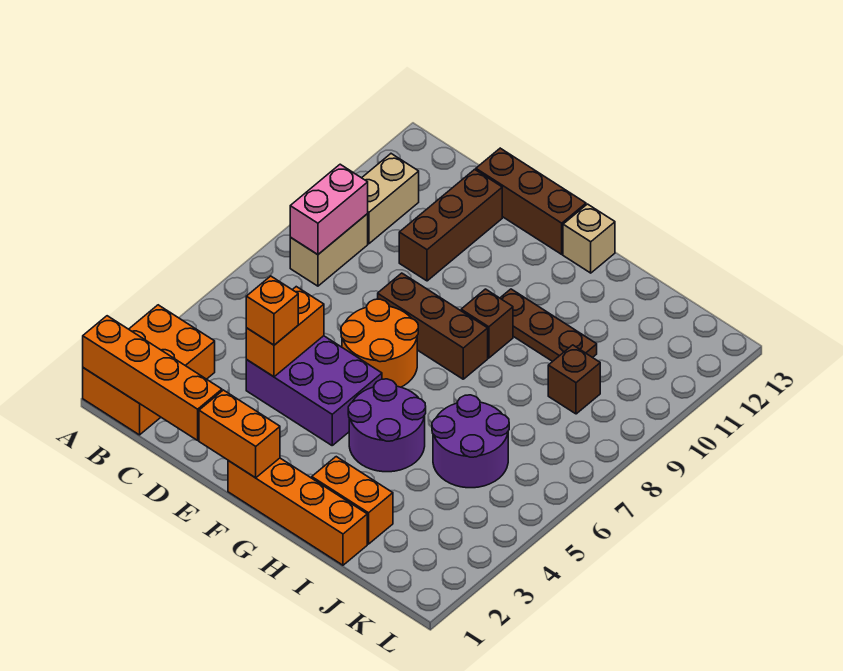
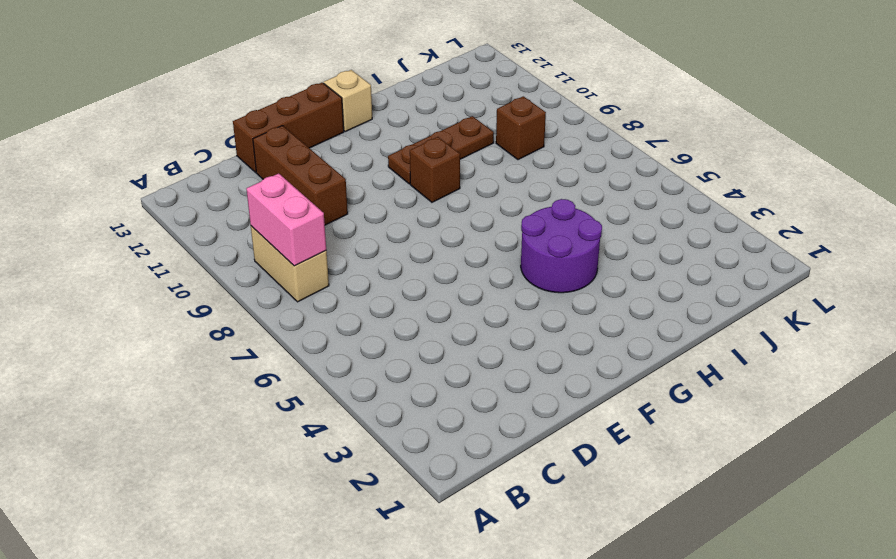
none -> orange 2x3 brick [83,305,215,435]
none -> tan 1x2 brick [362,154,419,244]
none -> purple 2x3 brick [246,336,382,445]

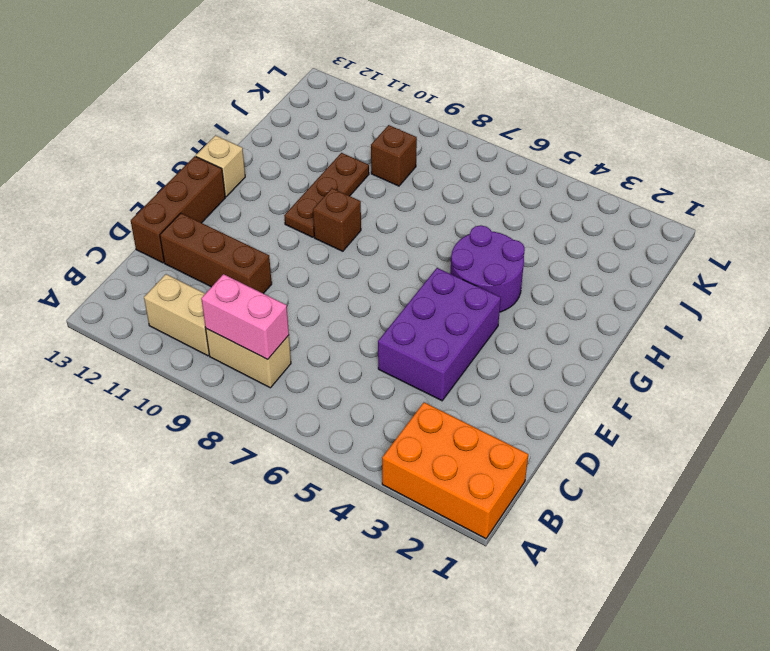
none -> orange 2x2 round brick [341,299,418,387]
none -> brown 1x3 brick [378,273,488,379]
none -> orange 1x4 brick [228,458,367,565]

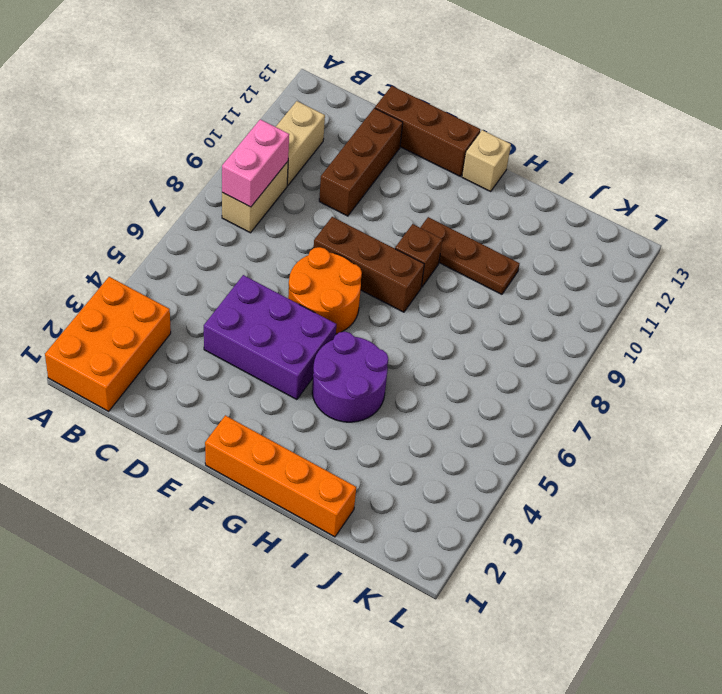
none -> orange 1x2 brick [312,457,393,544]
none -> purple 2x2 round brick [432,395,509,488]
none -> brown 1x1 brick [548,345,600,414]

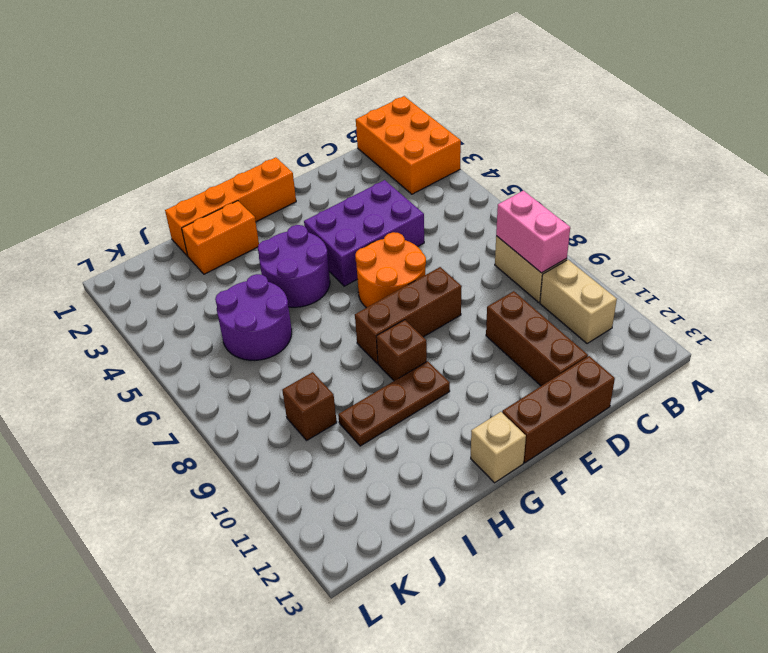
none -> orange 1x4 brick [83,316,222,440]
none -> orange 1x2 brick [246,287,324,377]
none -> orange 1x2 brick [199,390,280,478]

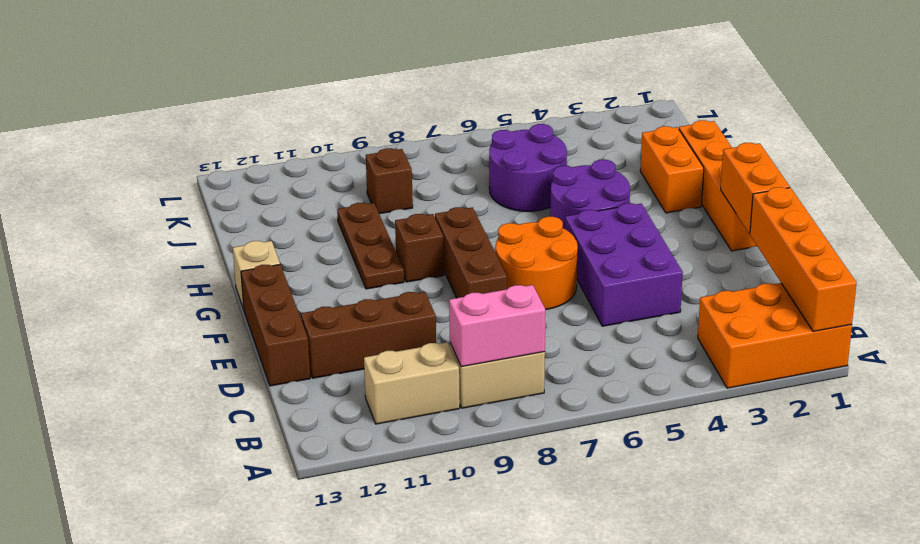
none -> orange 1x2 brick [246,287,324,377]
none -> orange 1x1 brick [246,276,298,345]

